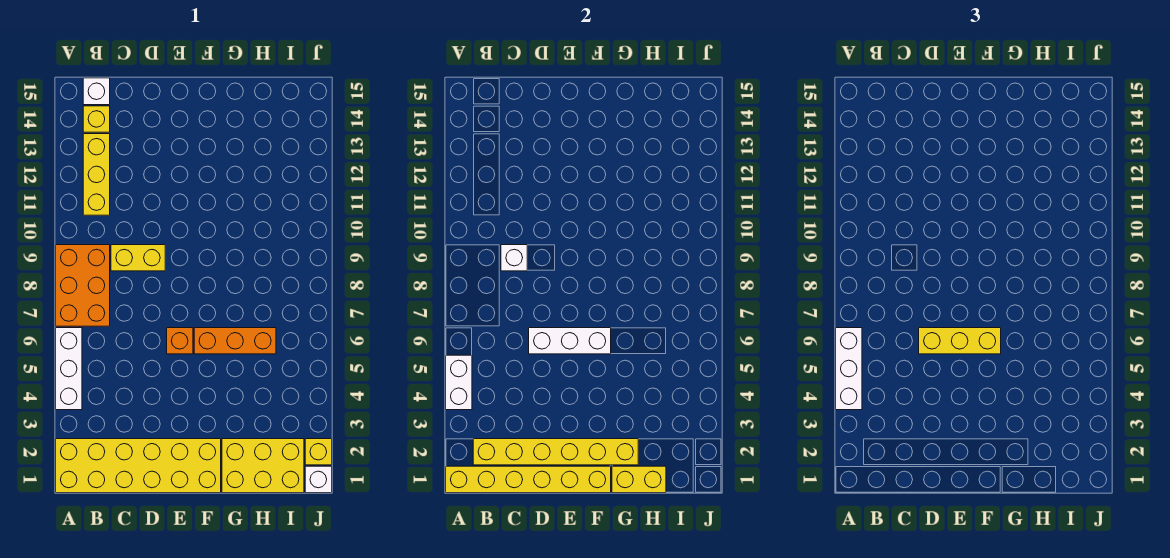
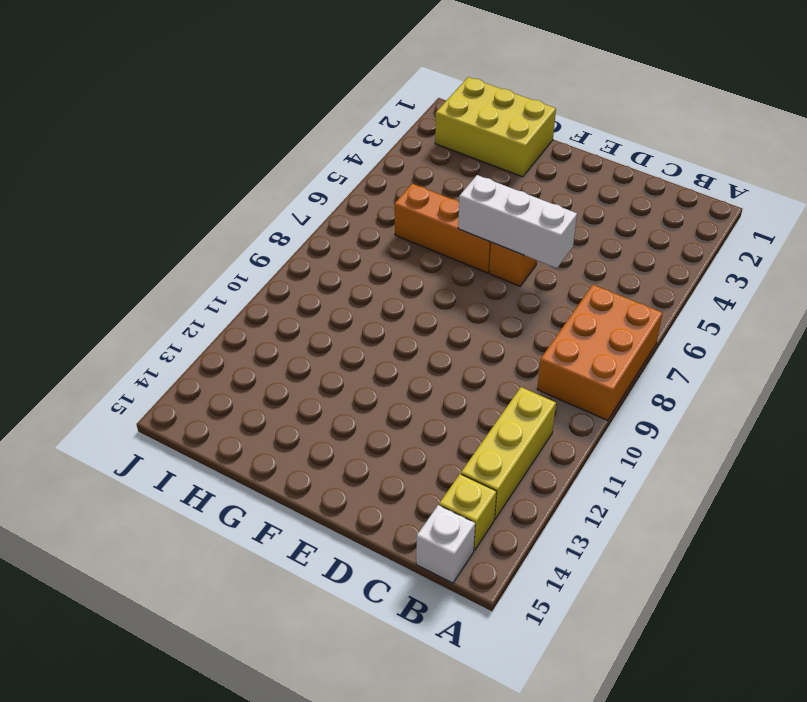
none -> yellow 2x6 brick [56,439,221,493]
none -> white 1x3 brick [56,328,82,410]
none -> yellow 1x2 brick [111,245,165,271]

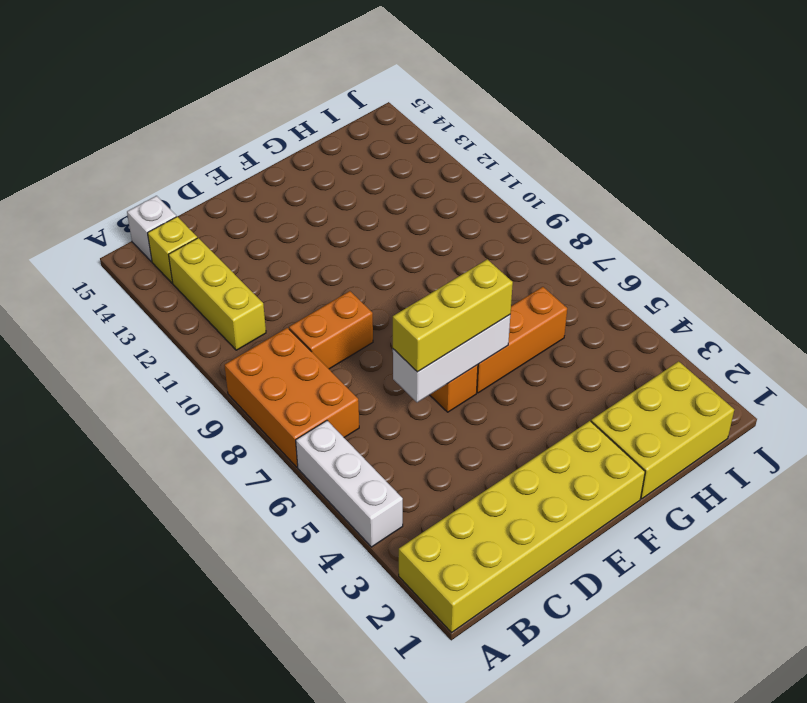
orange 1x2 brick [289,291,373,369] -> yellow 1x2 brick [111,245,165,271]
none -> white 1x1 brick [305,466,332,493]
none -> yellow 1x1 brick [305,439,332,465]
none -> yellow 1x6 brick [446,466,611,493]

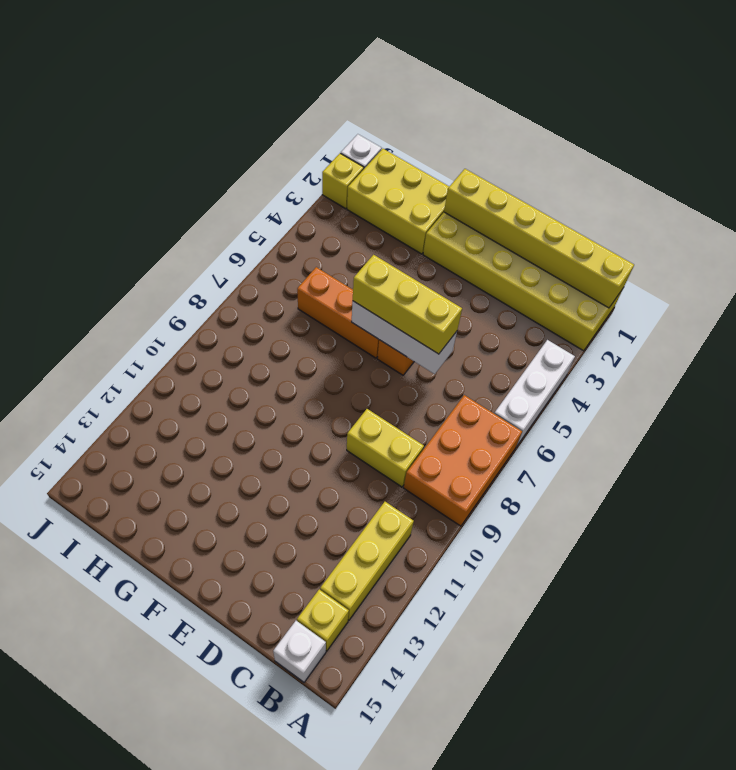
none -> white 1x2 brick [446,355,472,410]
none -> yellow 1x6 brick [473,439,638,465]
none -> white 1x1 brick [501,245,527,271]

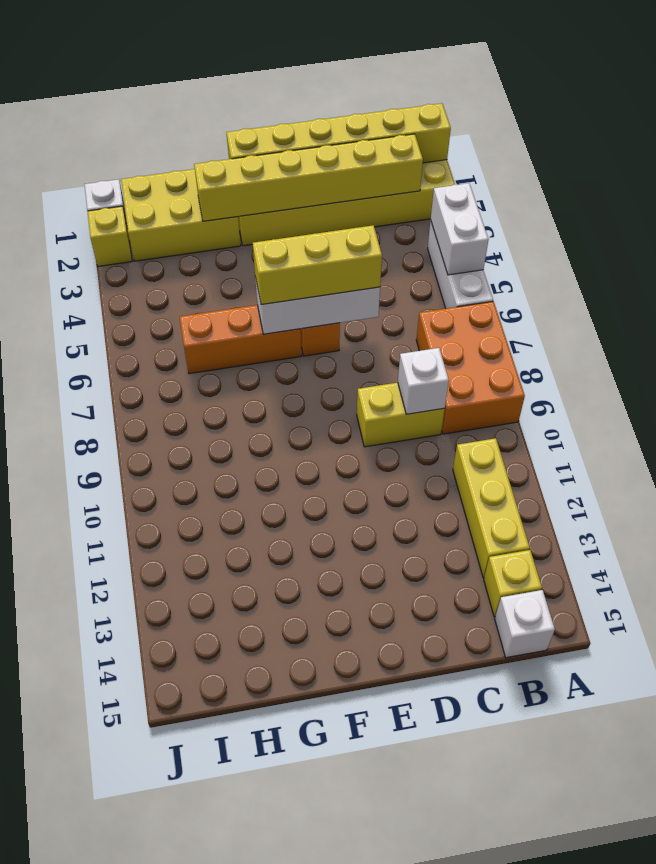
none -> yellow 1x2 brick [612,466,666,493]
none -> white 1x3 brick [836,328,862,410]

